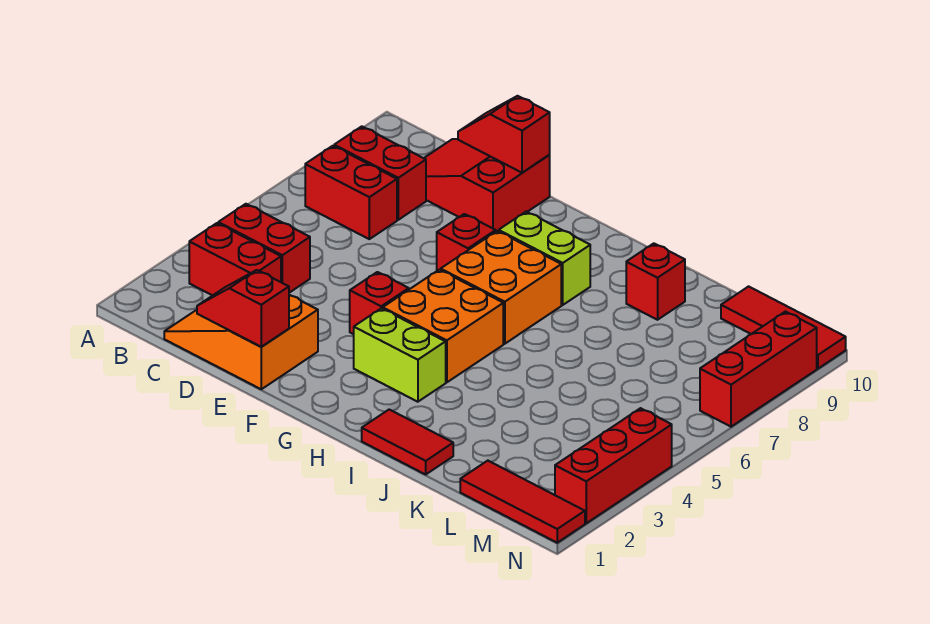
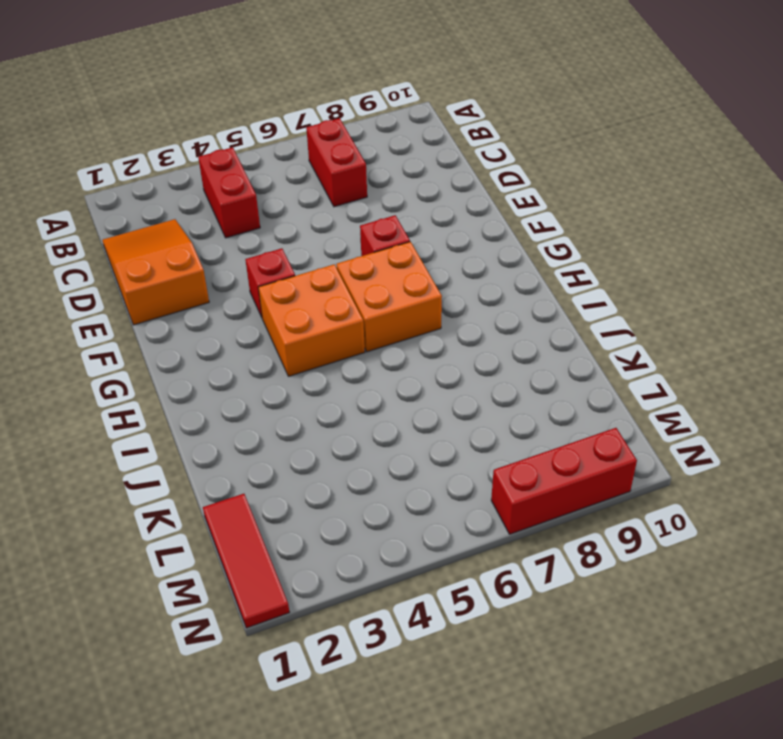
none -> red 1x2 brick [189,223,281,296]
none -> red 1x2 brick [334,126,426,220]
none -> red 2x3 slope [424,139,550,231]

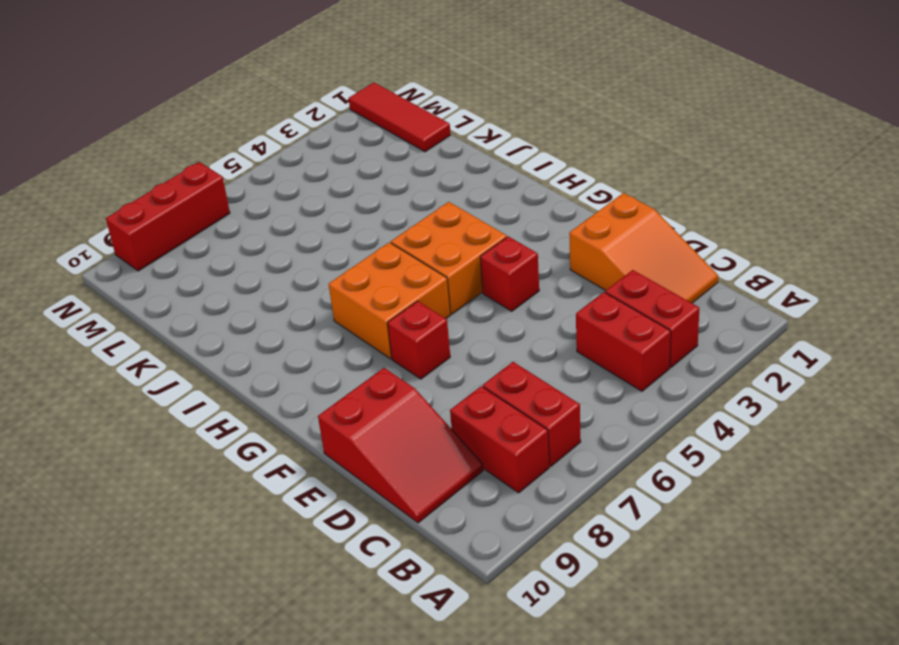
none -> lime 1x2 brick [354,308,446,402]
none -> lime 1x2 brick [499,212,590,305]
none -> red 1x2 tile [362,410,453,474]

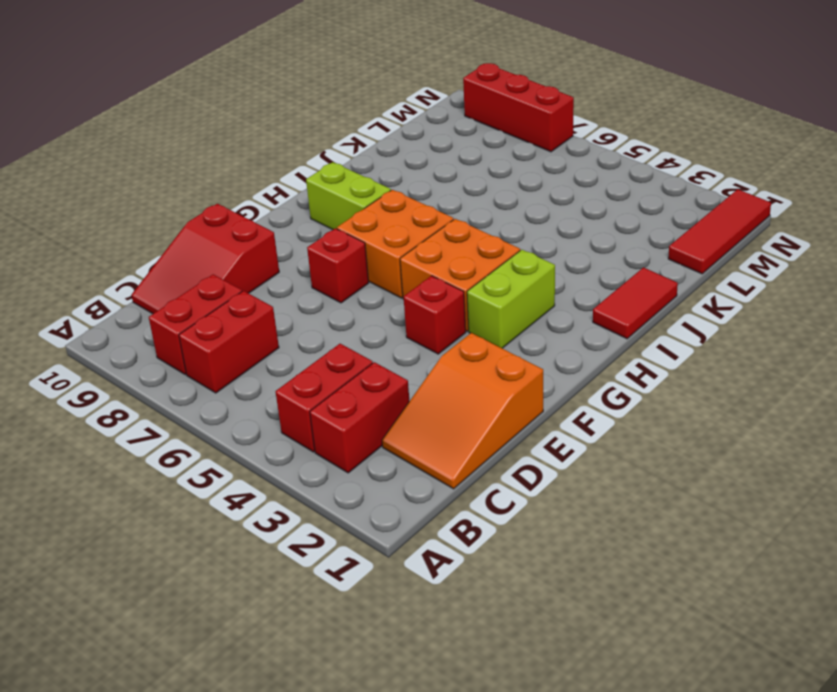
lime 1x2 brick [306,162,391,230] -> lime 1x2 brick turned to [499,212,590,305]
none -> red 1x1 brick [626,243,685,320]
none -> red 1x3 tile [721,286,846,369]
none -> red 1x3 brick [555,408,672,523]

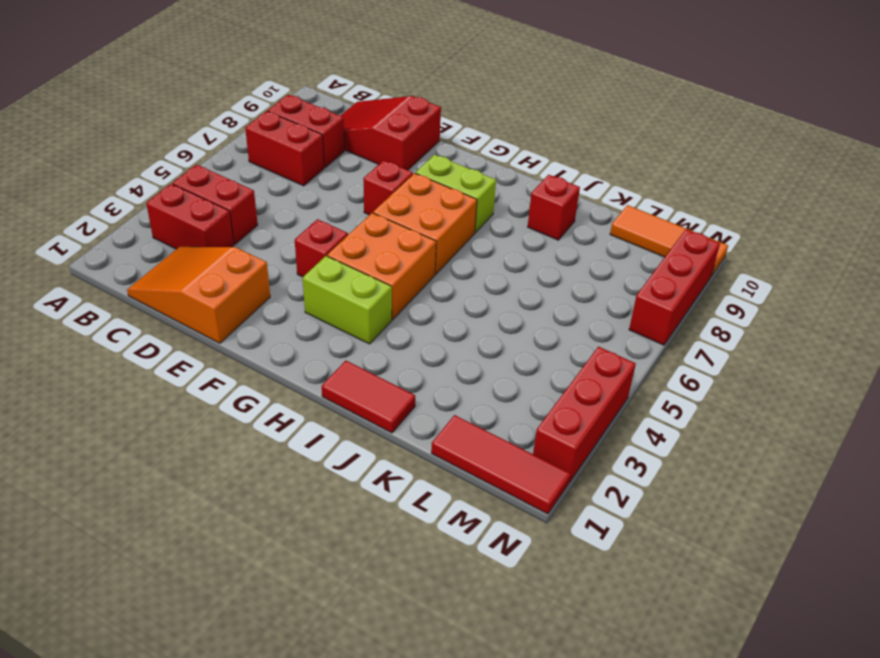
orange 1x3 tile [610,205,728,276] -> red 1x3 tile [721,286,846,369]
none -> red 1x2 slope [197,270,289,347]
none -> red 1x2 slope [458,96,550,173]

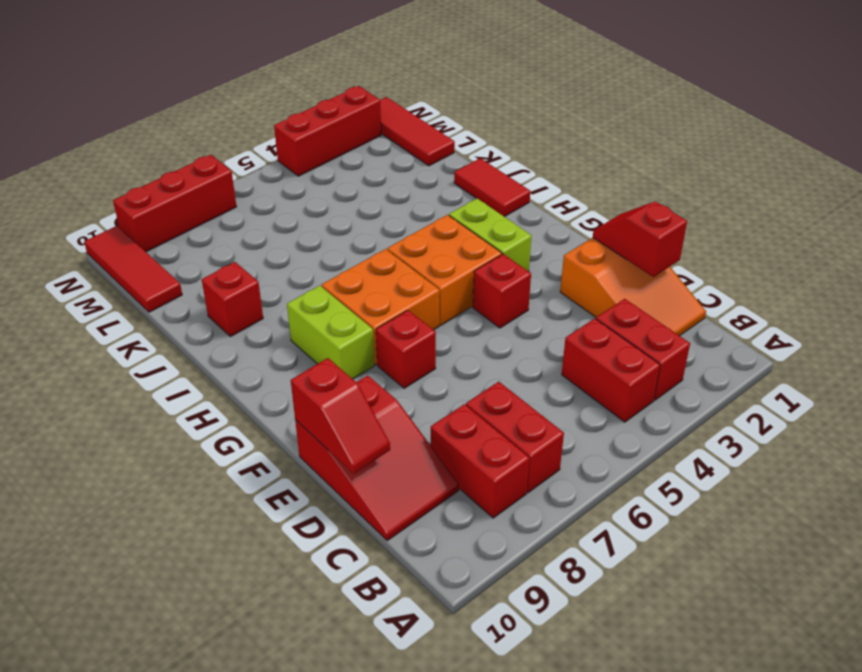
red 1x2 slope [593,201,687,277] -> red 1x2 slope turned to [197,270,289,347]

